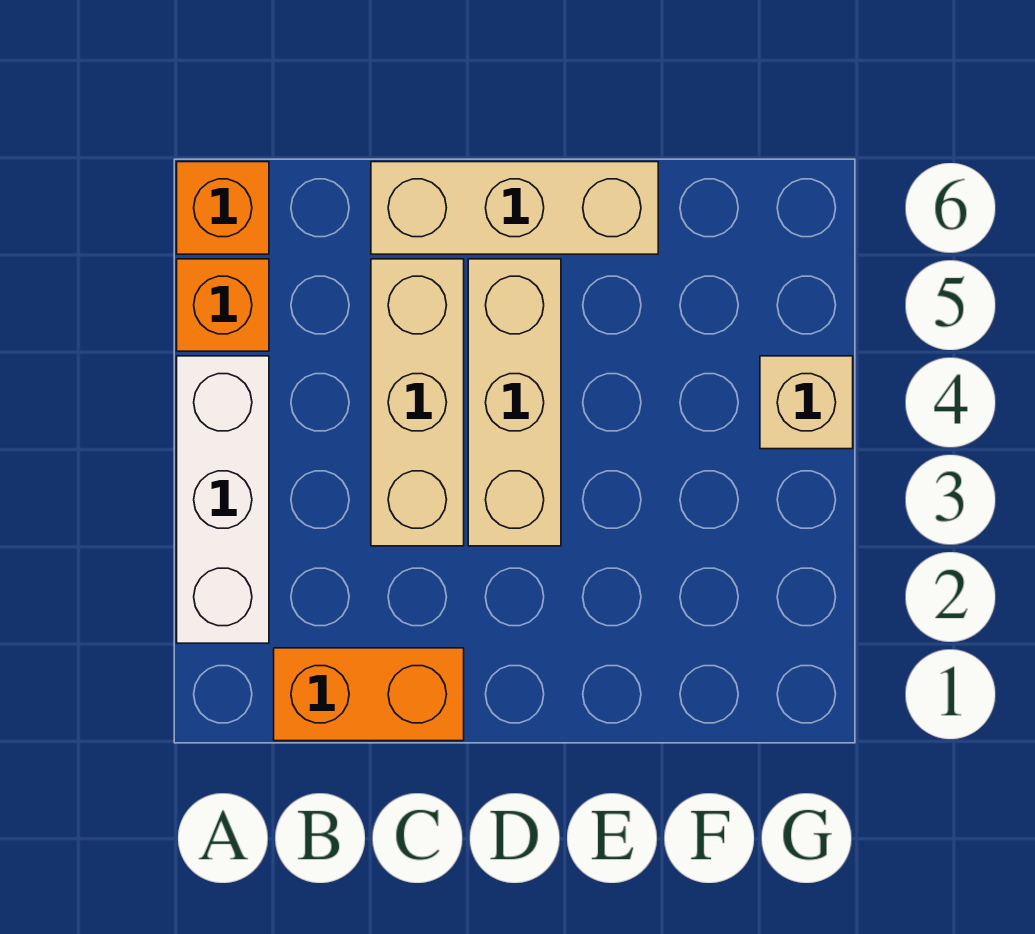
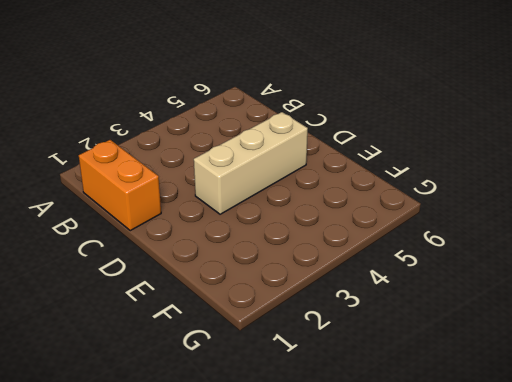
none -> white 1x3 brick [177,356,269,643]
none -> orange 1x1 brick [177,259,269,351]

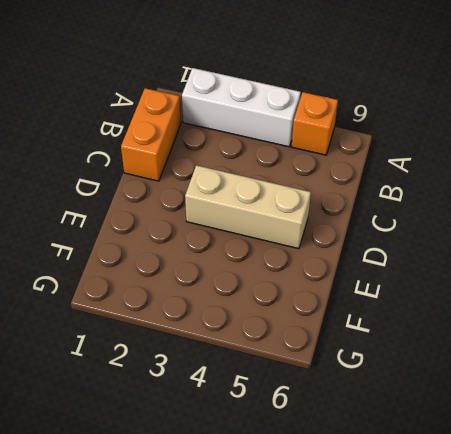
none -> orange 1x1 brick [177,162,269,254]
none -> tan 1x3 brick [371,259,464,546]

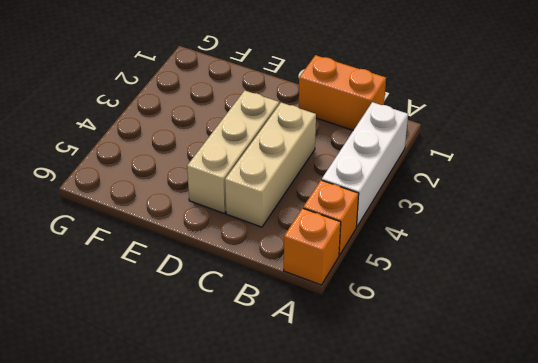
none -> tan 1x3 brick [371,162,658,254]
none -> tan 1x1 brick [760,356,853,449]

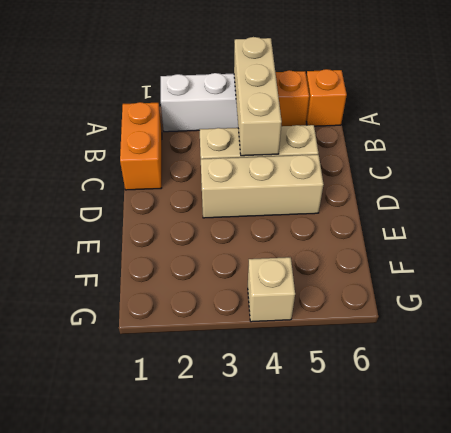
tan 1x3 brick [234,37,282,156] -> tan 1x3 brick moved to [371,162,658,254]

